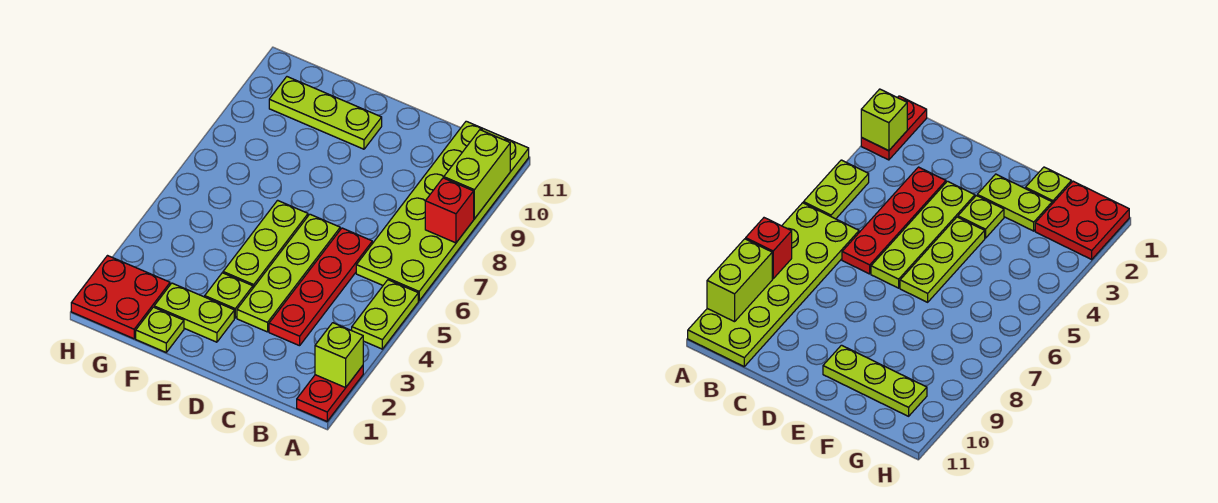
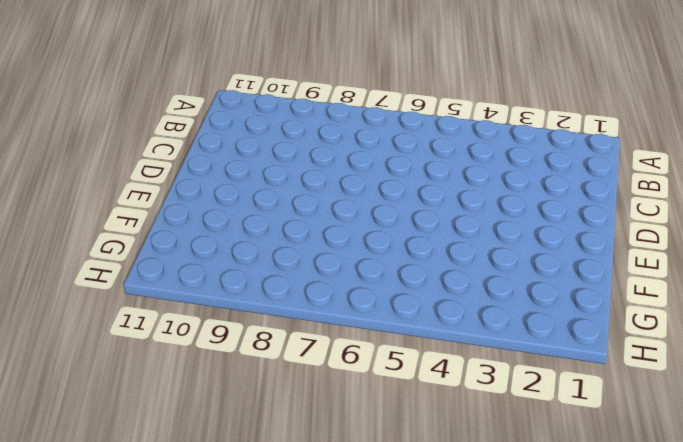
none -> red 1x2 plate [297,366,363,421]
none -> lime 1x2 plate [352,280,418,349]
none -> lime 2x6 plate [356,121,529,301]

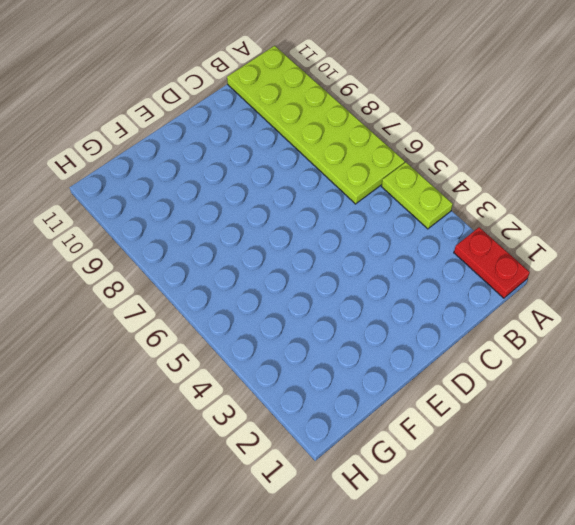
none -> red 1x4 plate [269,228,372,346]
none -> lime 1x4 plate [237,214,340,332]
none -> lime 1x2 plate [154,283,234,342]

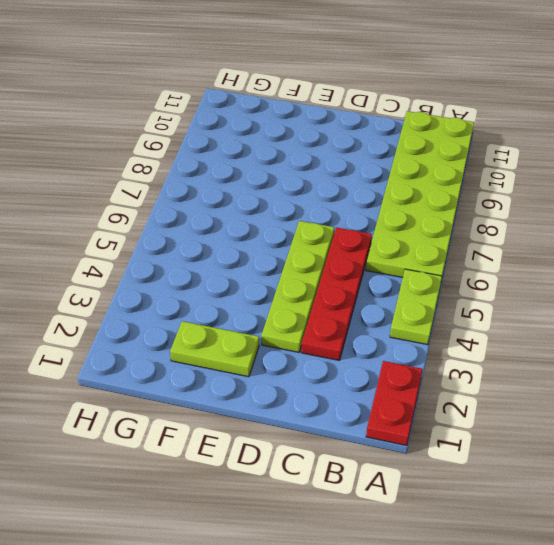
none -> lime 1x1 plate [205,273,253,318]
none -> lime 1x3 plate [223,200,308,288]
none -> lime 1x3 plate [269,77,382,149]

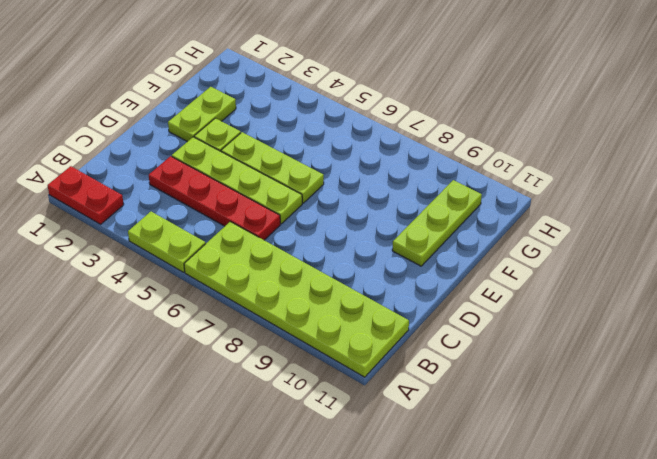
none -> lime 1x1 plate [136,307,184,352]
none -> red 2x2 plate [71,256,170,339]
none -> lime 1x1 brick [315,323,363,388]

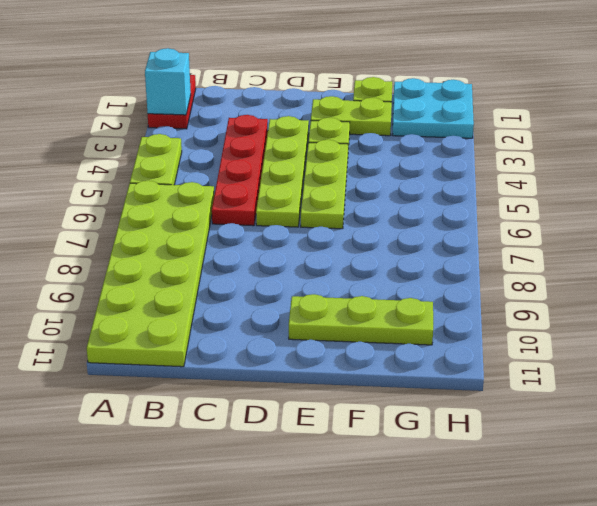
cyan 1x1 brick [145,48,191,115] -> lime 1x1 brick [315,323,363,388]
cyan 2x2 plate [393,78,474,138] -> red 2x2 plate [71,256,170,339]
none -> red 1x1 brick [425,178,474,243]
none -> lime 1x2 brick [444,130,510,219]

